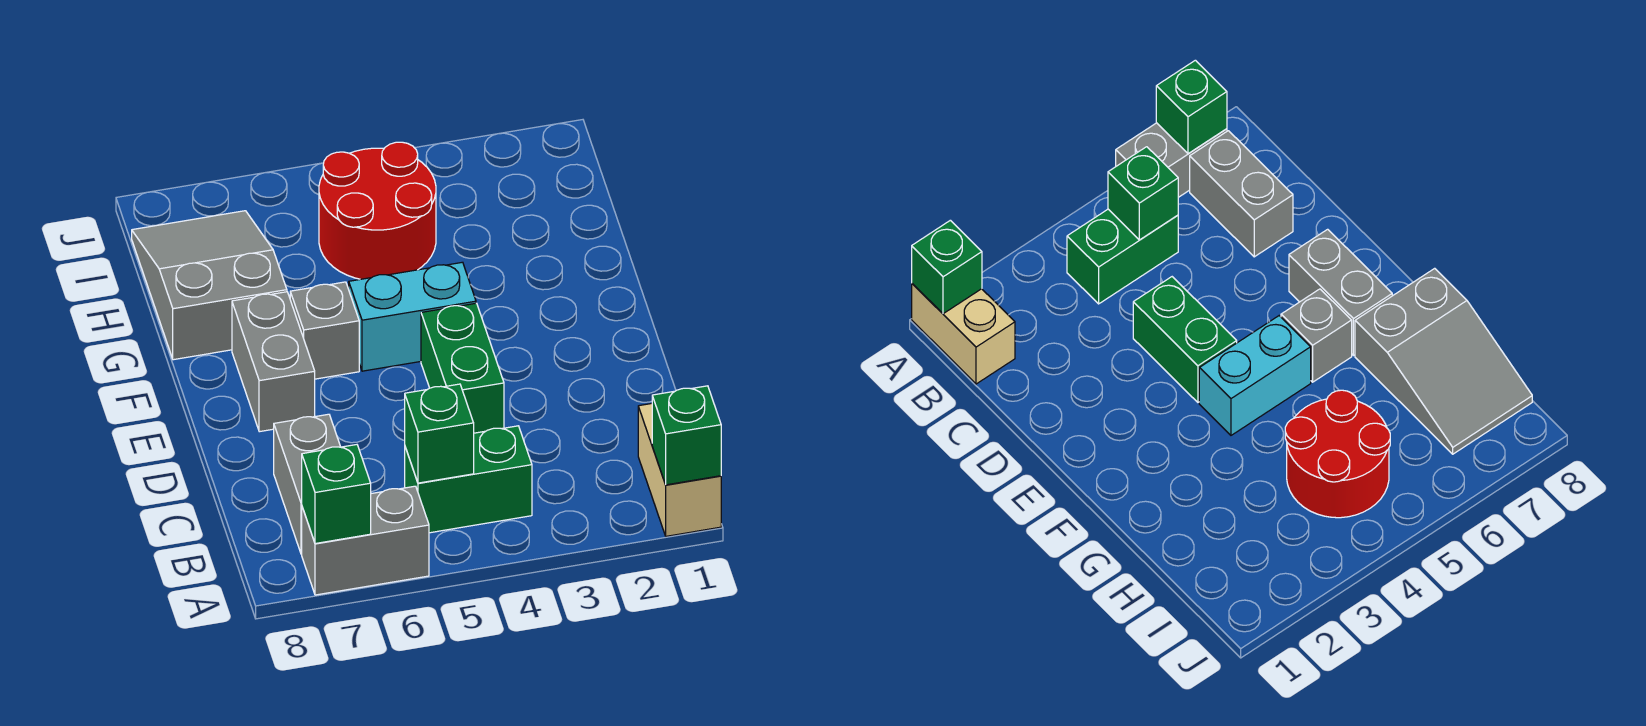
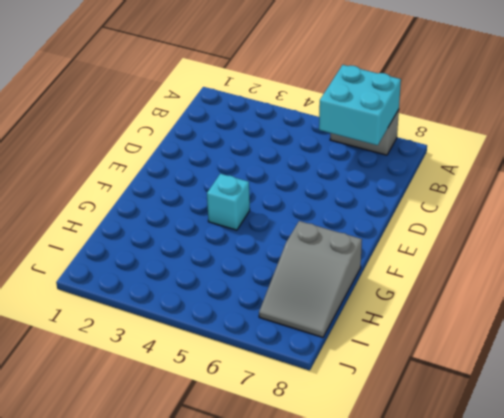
cyan 2x2 brick [319,65,401,145] -> green 1x1 brick [302,445,371,544]
cyan 1x1 brick [207,174,250,230] -> cyan 1x2 brick [349,262,476,371]
none -> tan 1x2 brick [638,404,721,536]
none -> green 1x2 brick [405,426,532,533]
none -> grey 1x2 brick [274,414,340,554]

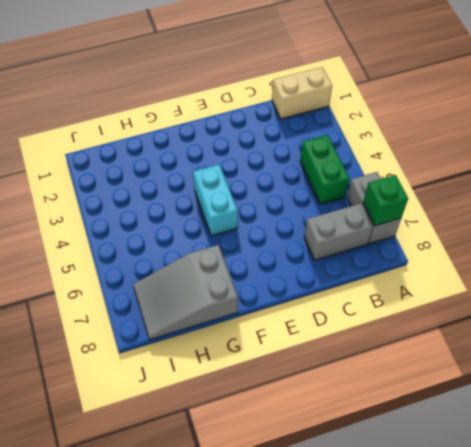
none -> green 1x2 brick [421,303,504,433]
none -> grey 1x2 brick [232,292,315,432]
none -> grey 1x1 brick [290,282,359,379]

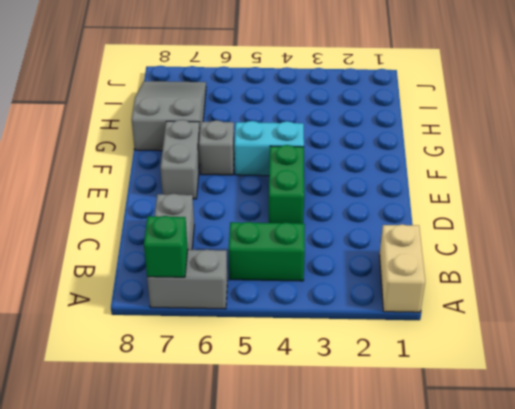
none -> red 2x2 round brick [319,142,436,279]
none -> green 1x1 brick [652,386,721,485]
none -> green 1x1 brick [405,384,474,483]

